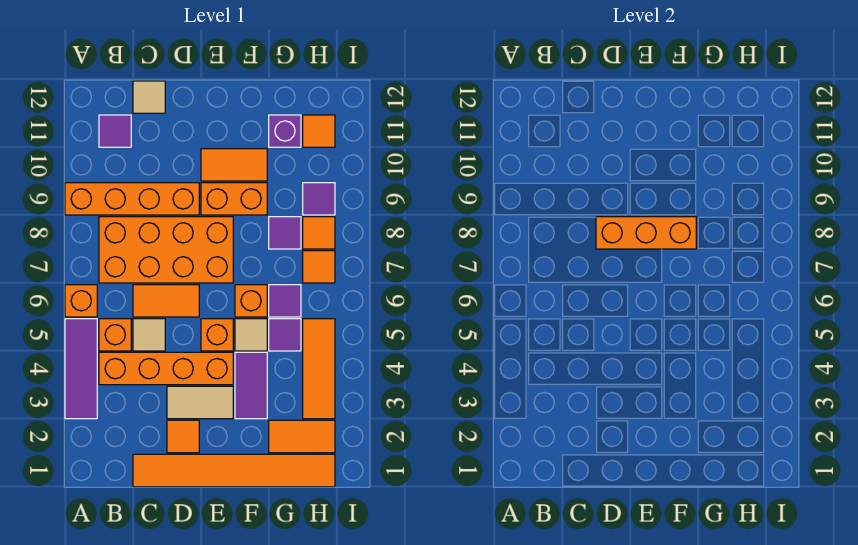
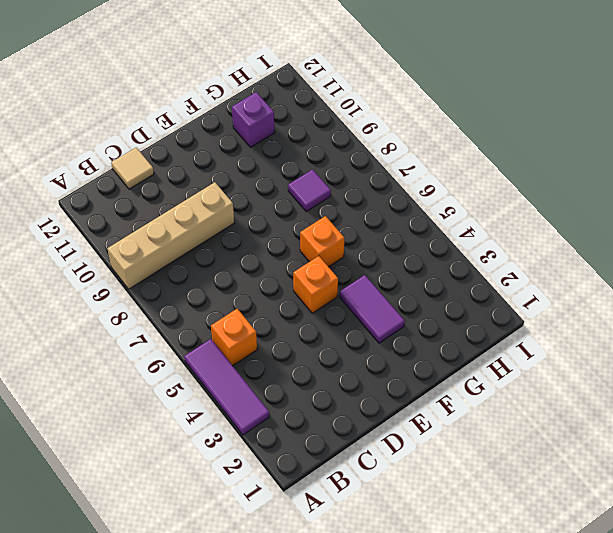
tan 1x4 brick [107,182,234,289] -> orange 1x4 brick [65,183,199,215]
none -> orange 1x1 brick [65,285,97,317]
none -> orange 1x4 brick [99,352,233,385]
none -> orange 2x4 brick [99,217,233,283]
none -> purple 1x1 tile [99,115,131,147]

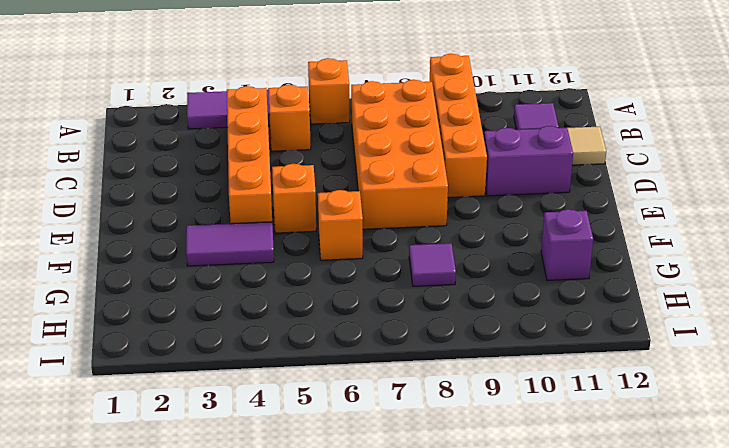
purple 1x2 brick [484,126,573,196] -> none
none -> orange 1x6 tile [133,454,335,487]
none -> tan 1x1 tile [133,319,165,351]
none -> orange 1x2 tile [133,285,199,317]
none -> orange 1x1 tile [167,420,199,453]

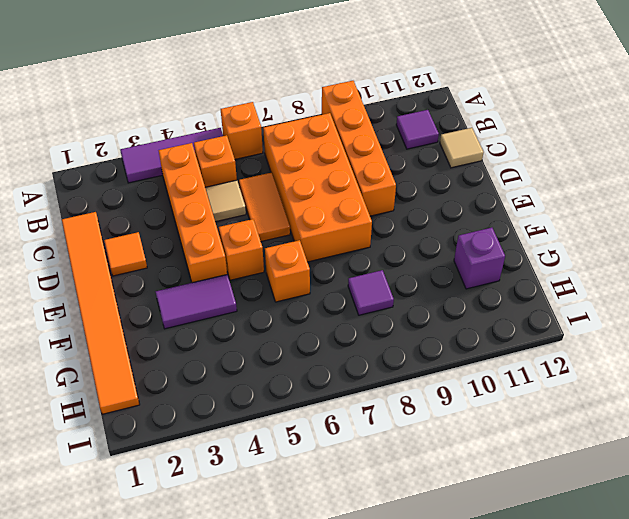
none -> tan 1x2 tile [167,386,233,419]
none -> orange 1x2 brick [201,183,267,215]
none -> orange 1x2 tile [201,149,267,181]
none -> tan 1x1 tile [235,319,267,351]

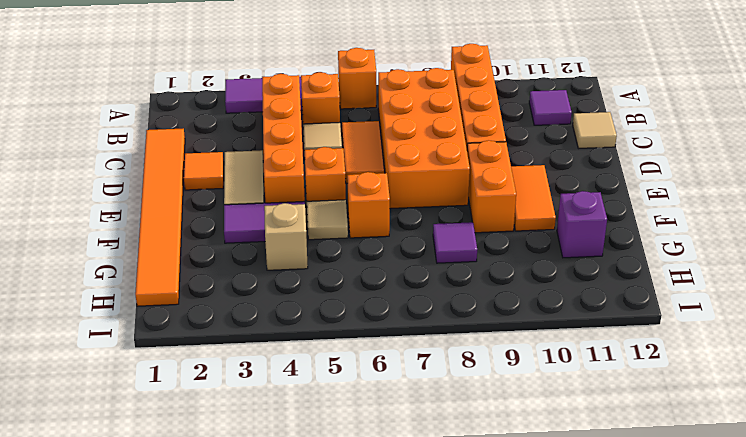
tan 1x1 brick [264,203,308,270] -> none
none -> orange 1x2 tile [269,420,335,453]
none -> purple 1x1 tile [269,319,301,351]
none -> purple 1x1 tile [269,285,301,317]
none -> orange 1x3 tile [303,319,335,419]

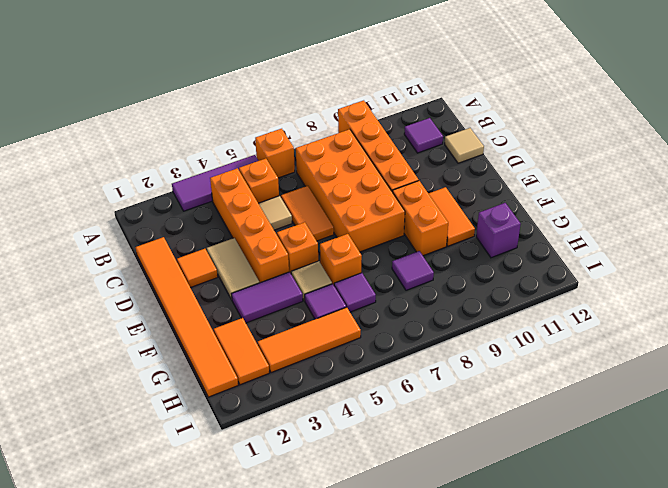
none -> orange 1x1 tile [303,251,335,283]
none -> orange 1x1 tile [303,217,335,249]
none -> purple 1x1 tile [303,183,335,215]
none -> orange 1x1 tile [303,115,335,147]

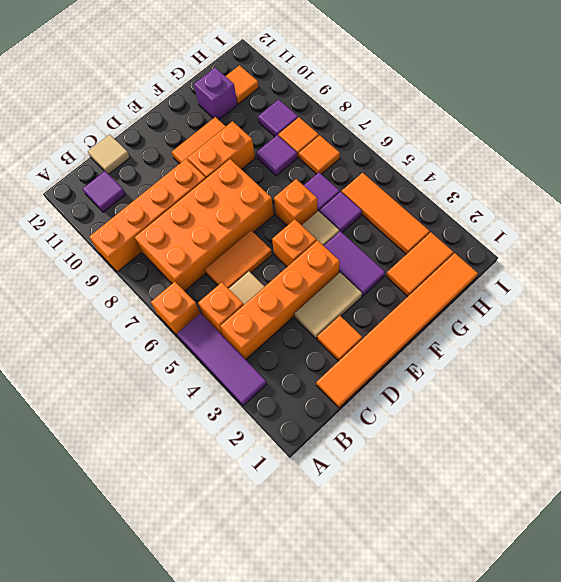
none -> orange 1x3 brick [596,217,696,249]

